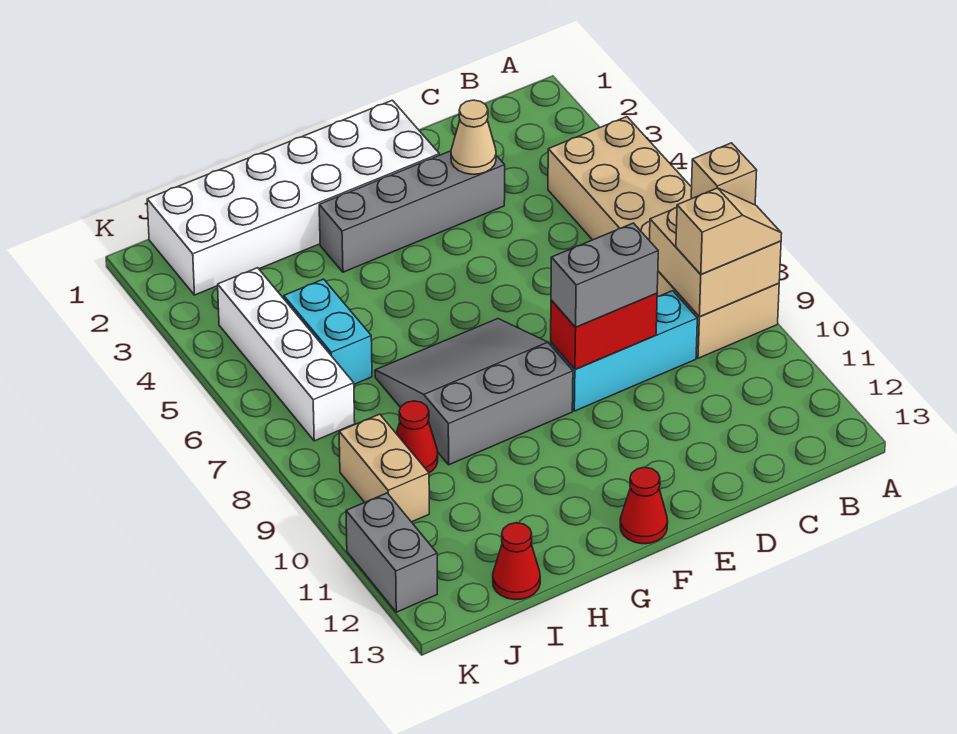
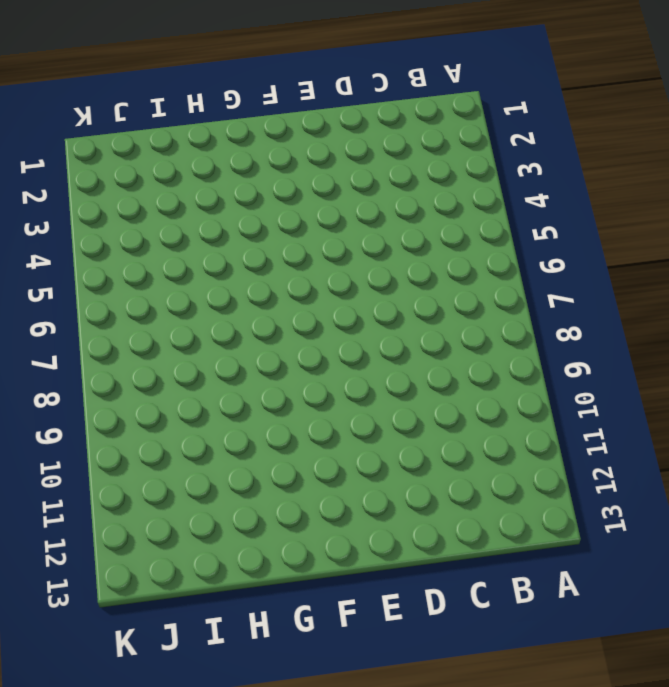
none -> tan 2x6 brick [548,117,779,358]
none -> cyan 1x3 brick [551,291,697,411]
none -> grey 1x4 brick [319,151,505,272]

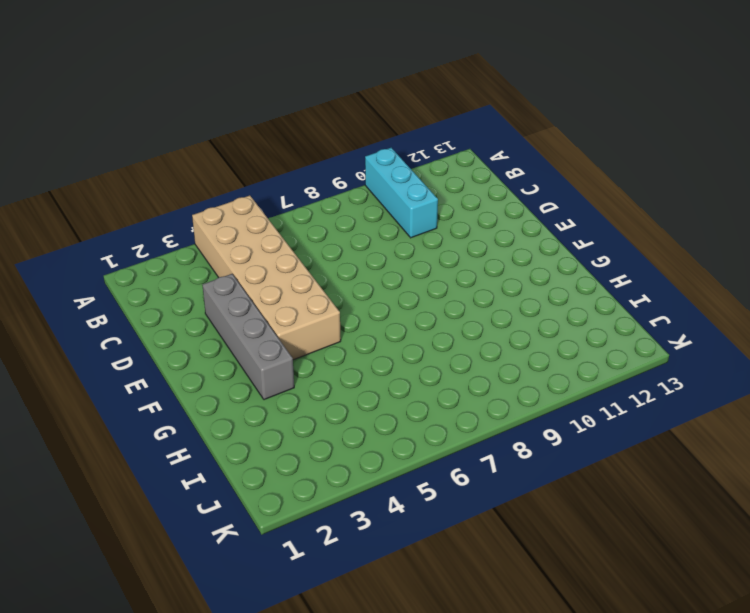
tan 2x6 brick [192,195,341,360] -> tan 2x6 brick turned to [548,117,779,358]
cyan 1x3 brick [365,148,438,238] -> cyan 1x3 brick moved to [551,291,697,411]
none -> white 2x6 brick [147,100,439,295]
none -> grey 3x3 slope [375,319,573,465]
none -> red 1x1 cone [620,467,668,544]

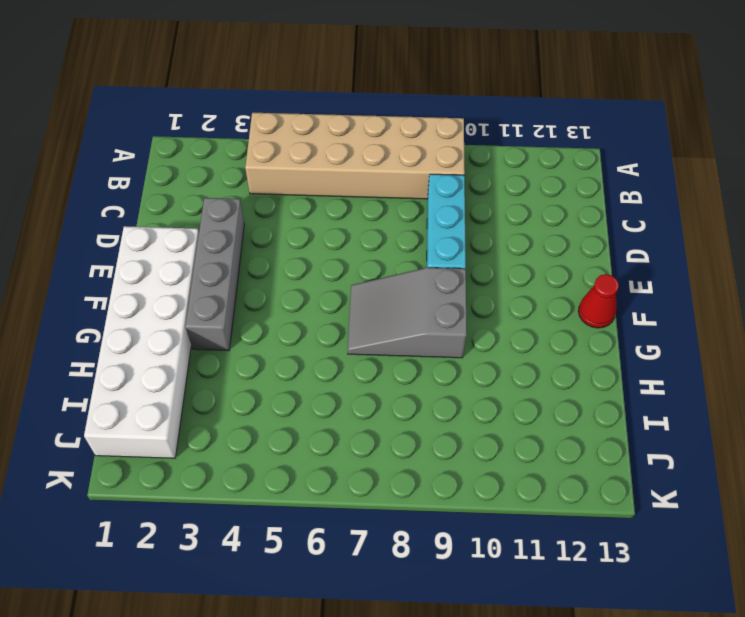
grey 2x3 slope [348,268,467,358] -> grey 3x3 slope [375,319,573,465]
none -> cyan 1x2 brick [284,279,372,384]
none -> red 1x1 cone [396,401,438,473]
none -> red 1x1 cone [493,523,540,600]

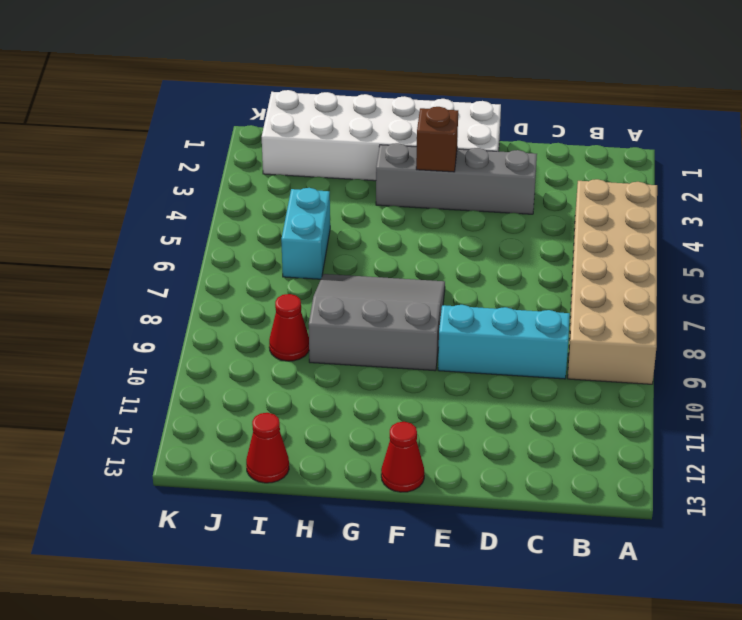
brown 1x1 brick [416,107,458,172] -> none
none -> white 1x4 brick [218,268,355,441]
none -> tan 1x2 brick [339,414,429,522]
none -> grey 1x2 brick [346,493,437,612]

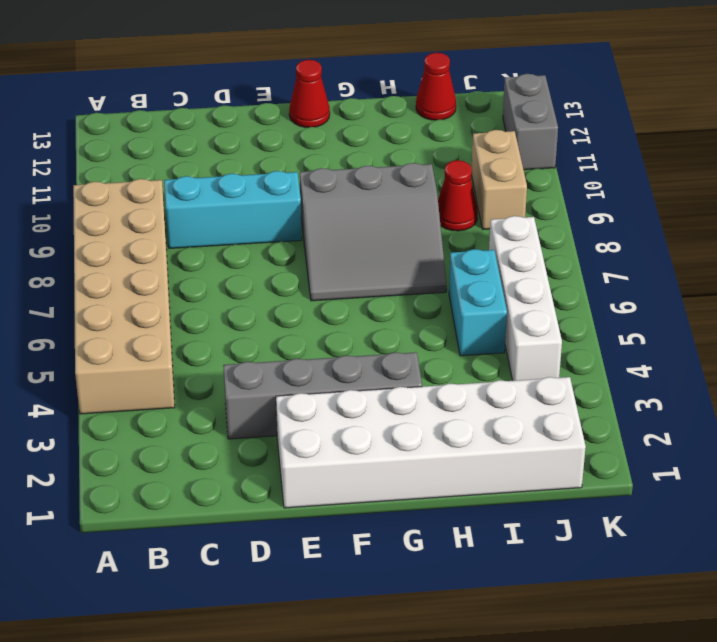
none -> tan 2x2 brick [650,208,781,317]
none -> tan 1x1 cone [451,100,496,174]
none -> red 1x2 brick [551,293,657,370]

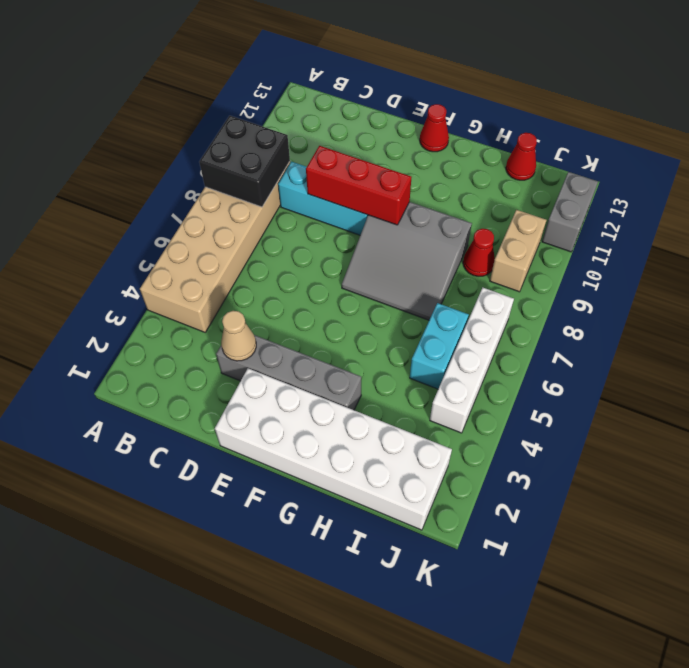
black 2x2 brick [199,116,290,207] -> tan 2x2 brick [650,208,781,317]
red 1x3 brick [306,146,412,225] -> red 1x2 brick [551,293,657,370]
none -> tan 1x1 brick [691,143,757,205]
none -> tan 1x2 slope [676,188,782,274]
none -> grey 1x2 brick [551,223,658,327]

